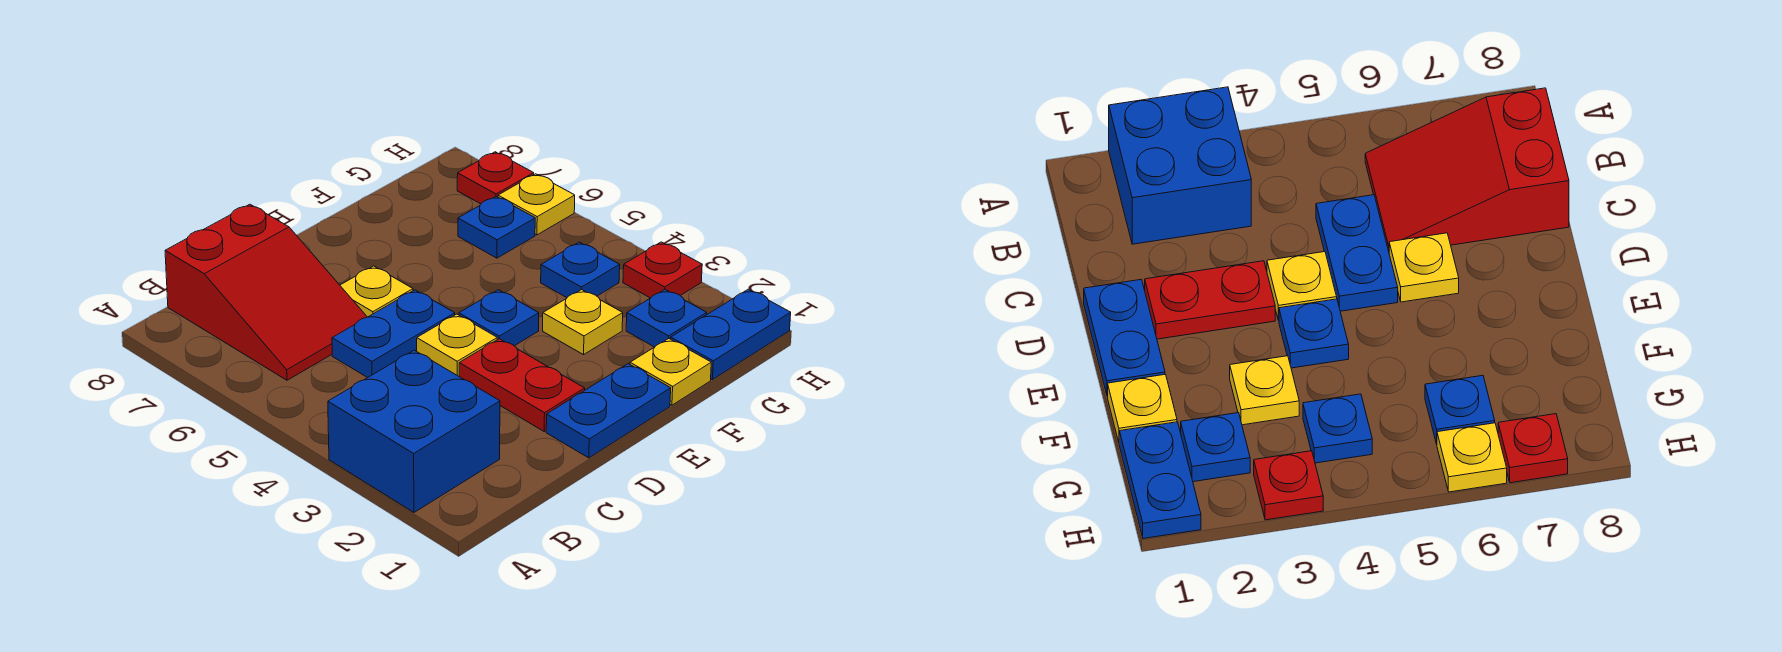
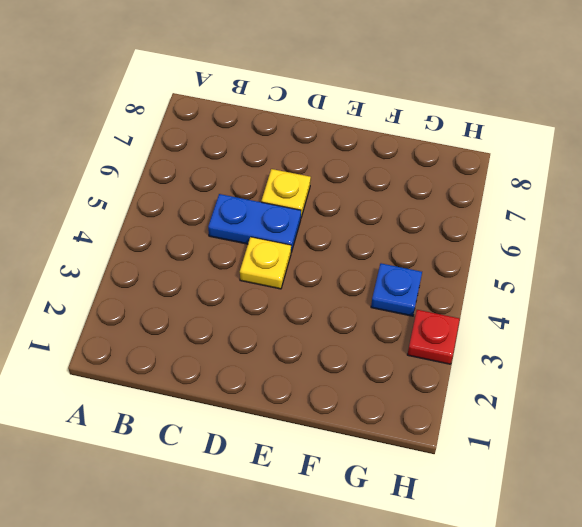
none -> blue 2x2 brick [328,350,500,512]
none -> red 2x3 slope [165,204,367,380]
none -> blue 1x2 plate [546,364,671,458]

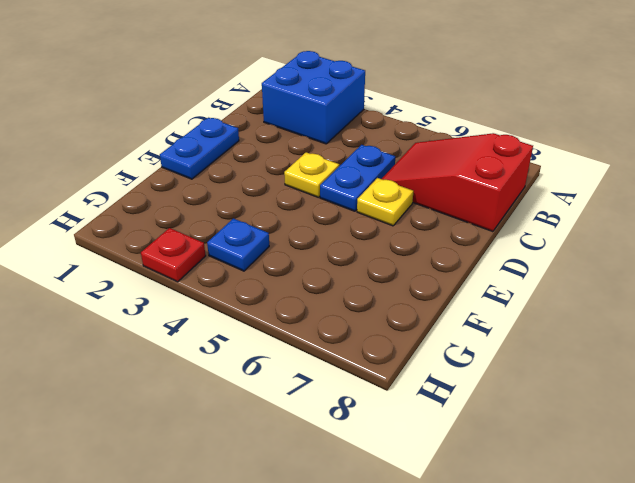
none -> red 1x2 plate [459,339,585,431]
none -> blue 1x1 plate [459,290,539,346]
none -> yellow 1x1 plate [630,339,711,405]

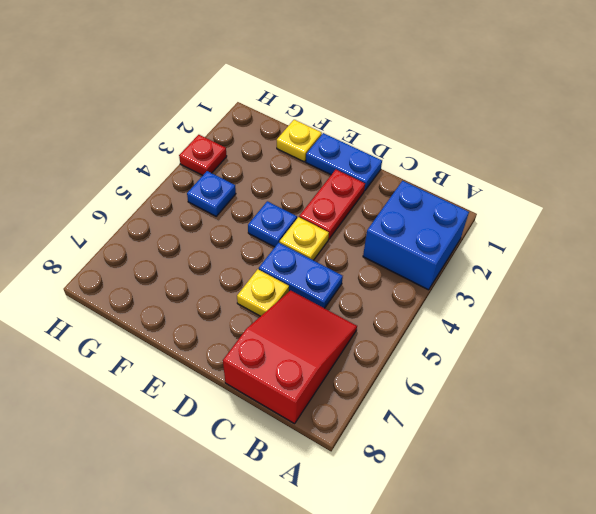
none -> yellow 1x1 plate [543,290,623,355]
none -> blue 1x2 plate [671,289,791,380]
none -> blue 1x1 plate [626,290,707,347]

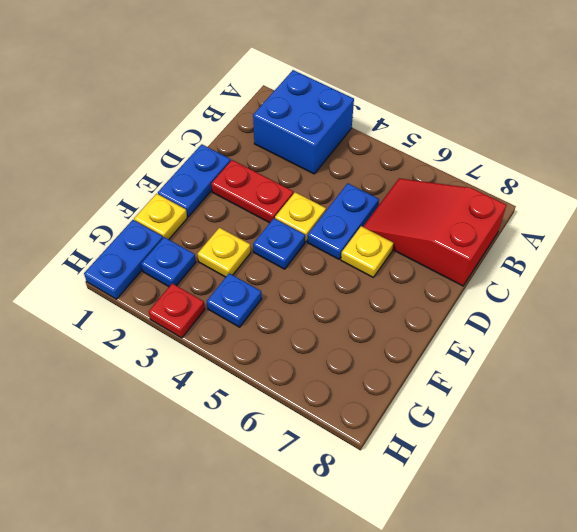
none -> blue 1x1 plate [458,196,535,258]
none -> yellow 1x1 plate [498,174,575,235]
none -> red 1x1 plate [457,152,534,204]

